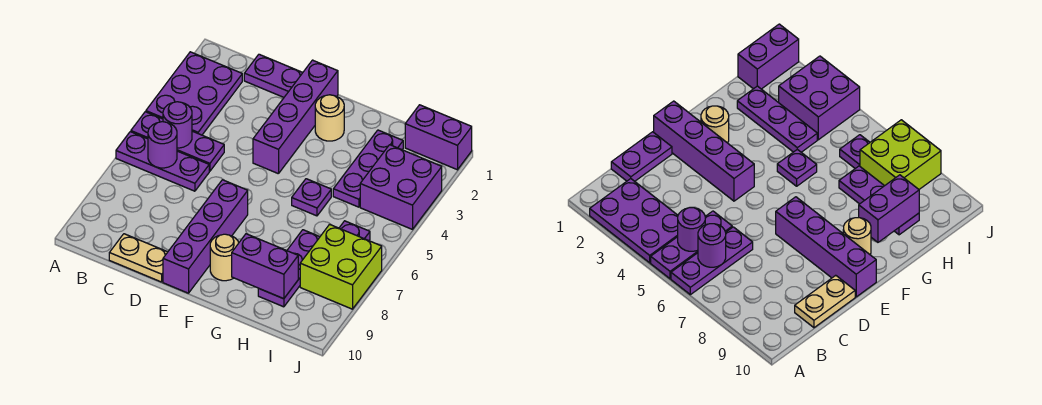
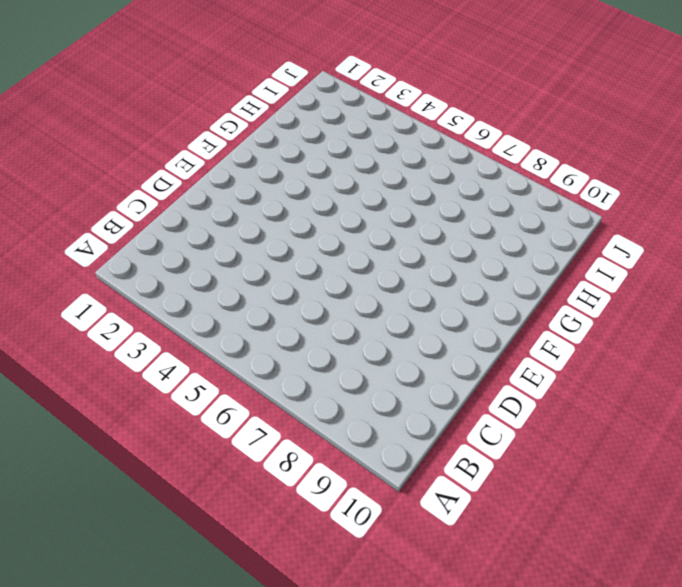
none -> purple 2x3 plate [146,52,242,135]
none -> purple 1x3 plate [131,112,224,171]
none -> purple 1x3 plate [116,132,209,191]

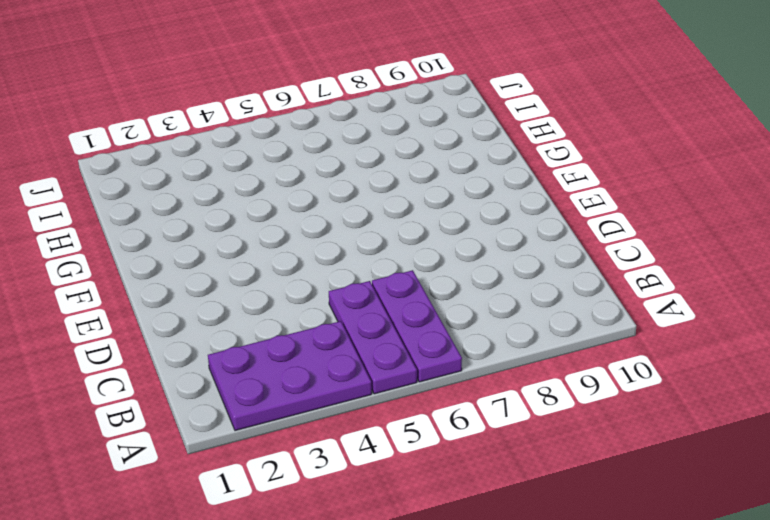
none -> purple 1x2 plate [244,54,303,97]
none -> tan 1x2 plate [109,234,167,282]
none -> purple 1x4 brick [253,60,338,174]

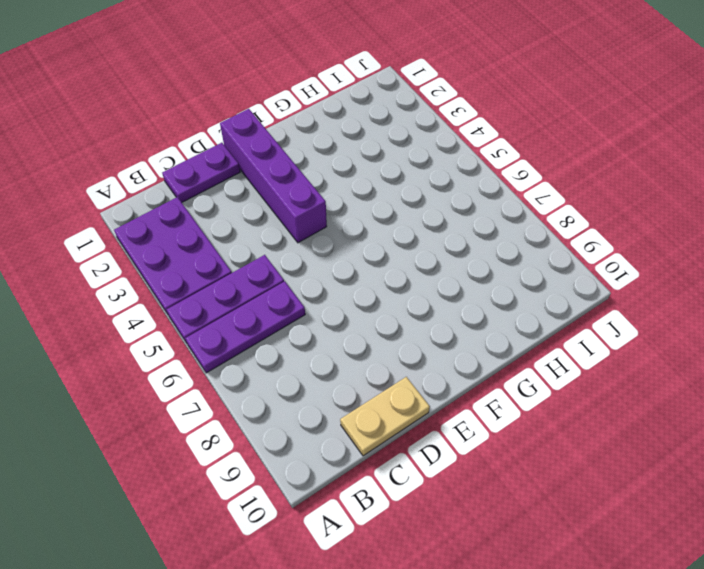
none -> purple 1x4 brick [163,180,248,293]
none -> tan 1x1 round brick [315,95,344,141]
none -> tan 1x1 round brick [210,234,239,281]

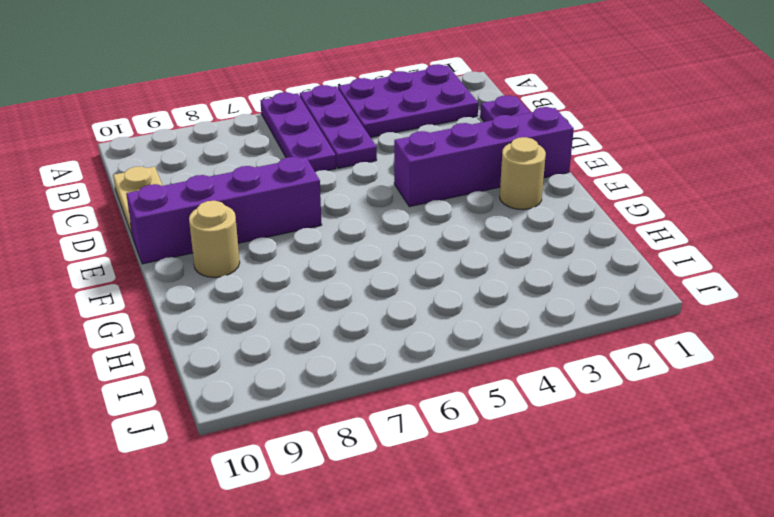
none -> purple 1x1 plate [292,179,331,216]
none -> purple 1x3 plate [333,130,403,207]
none -> purple 1x3 plate [258,230,320,307]

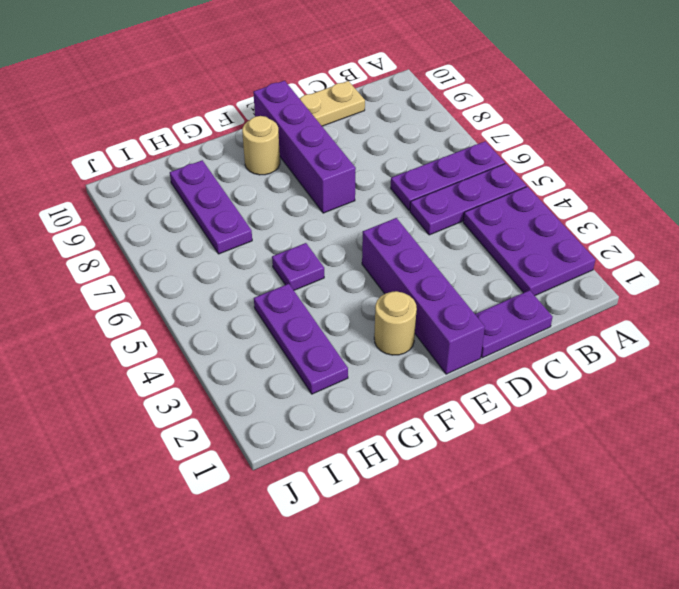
none -> purple 1x2 brick [405,105,472,170]
none -> purple 2x2 brick [360,145,442,229]
none -> purple 1x1 plate [339,221,370,241]

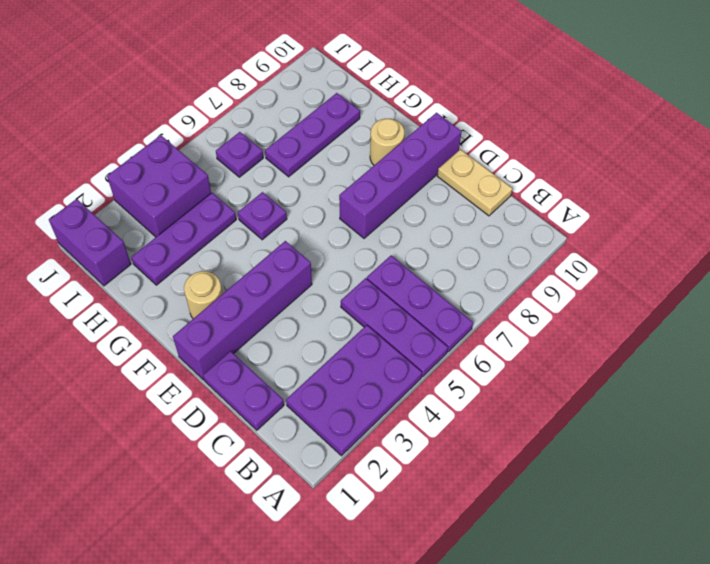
none -> lime 2x2 brick [300,224,382,309]
none -> purple 1x1 round brick [163,102,192,148]
none -> purple 1x1 round brick [148,122,177,168]

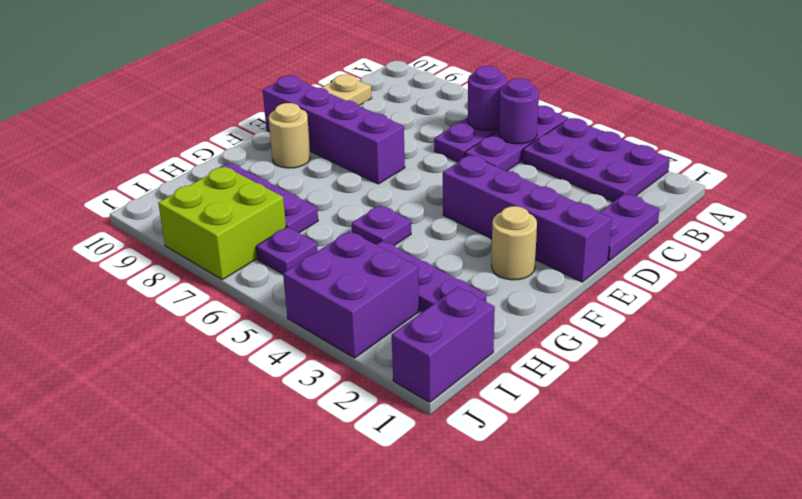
none -> purple 1x2 brick [232,234,298,299]

